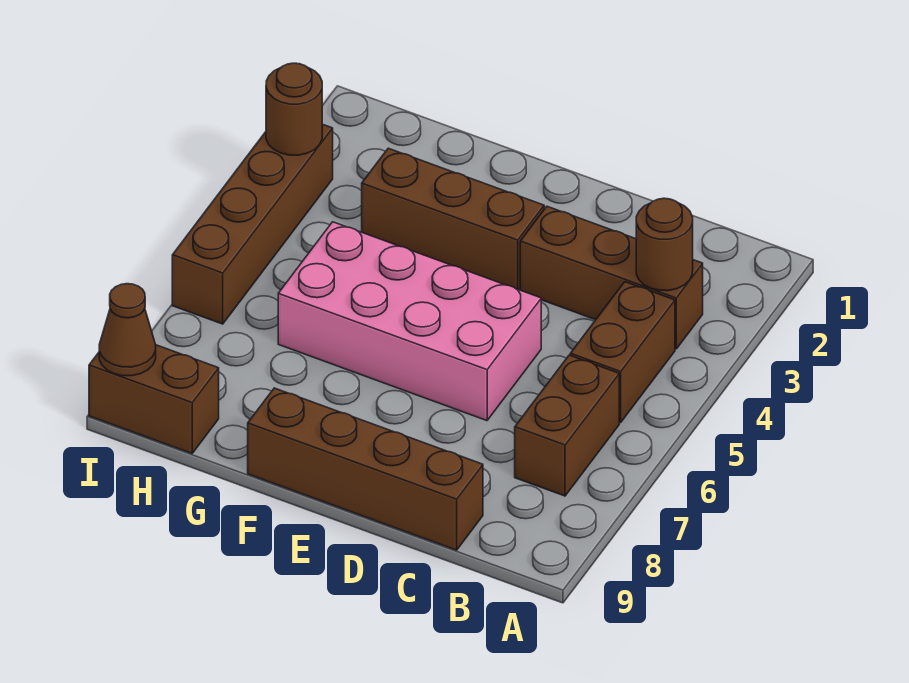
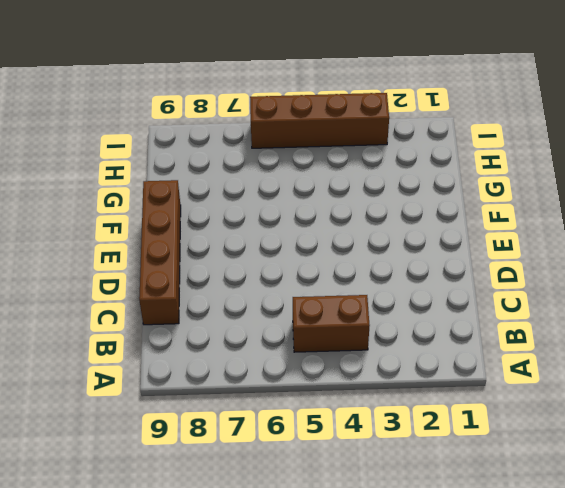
none -> brown 1x3 brick [520,206,703,349]
none -> brown 1x2 brick [515,355,619,496]

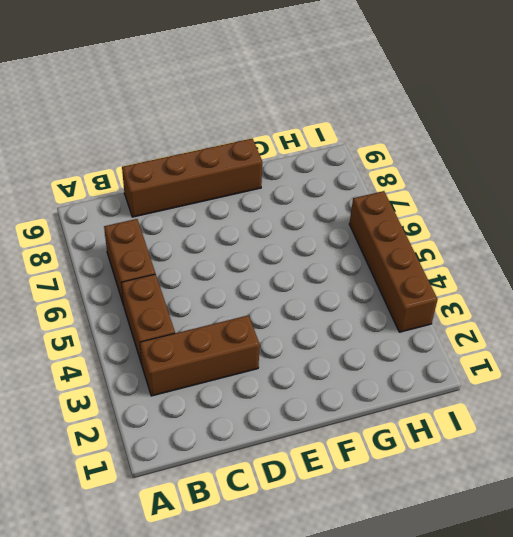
none -> pink 2x4 brick [278,222,541,421]
none -> brown 1x3 brick [362,148,544,290]

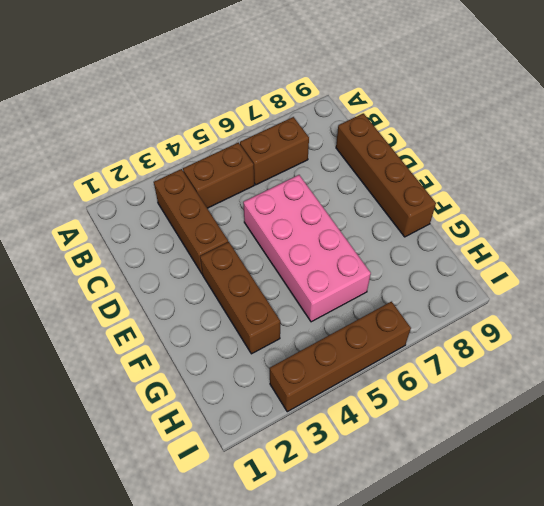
none -> brown 1x2 brick [89,345,219,453]
none -> brown 1x1 round brick [636,198,693,291]

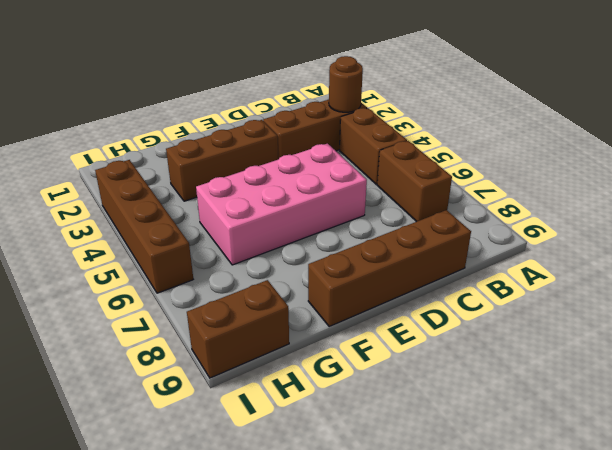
none -> brown 1x1 round brick [266,63,322,155]
none -> brown 1x1 cone [99,284,156,376]

